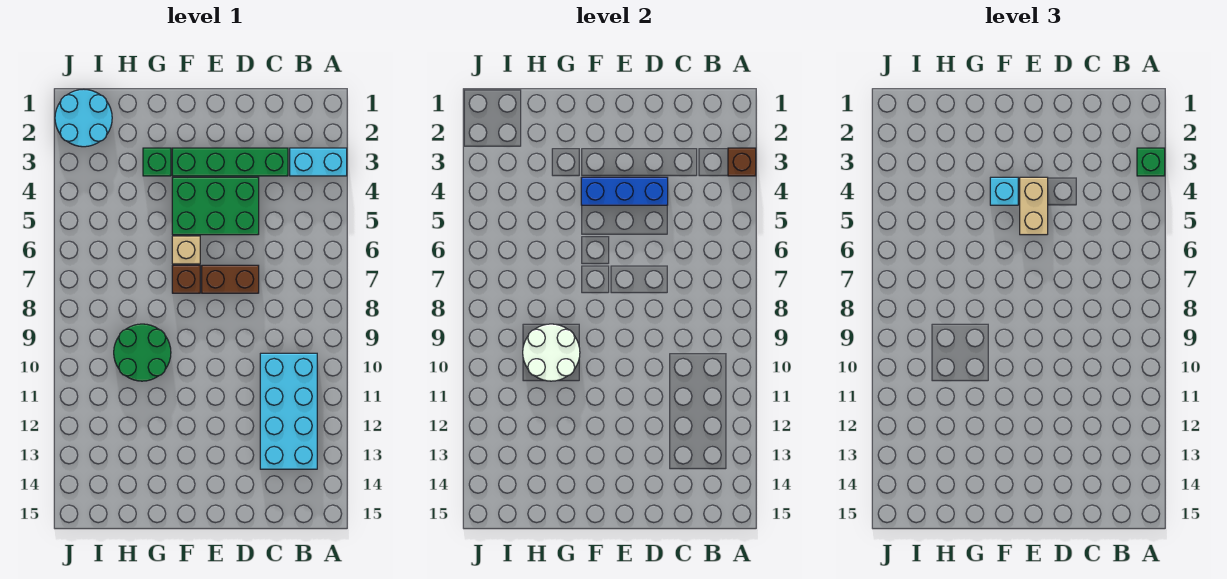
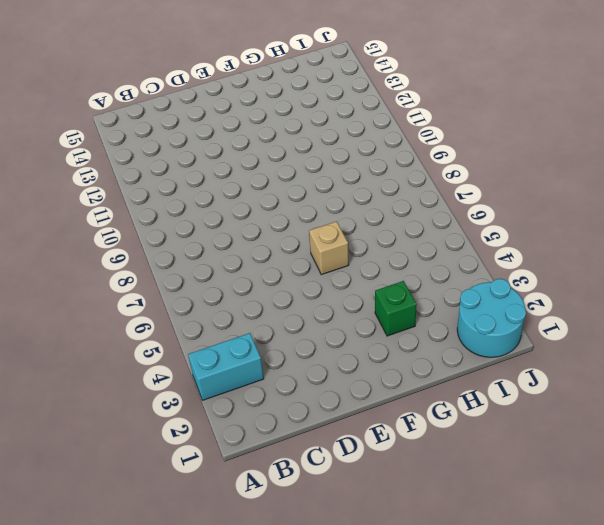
none -> cyan 2x4 brick [260,353,317,469]
none -> green 1x4 brick [172,148,288,176]
none -> green 2x3 brick [172,177,259,235]

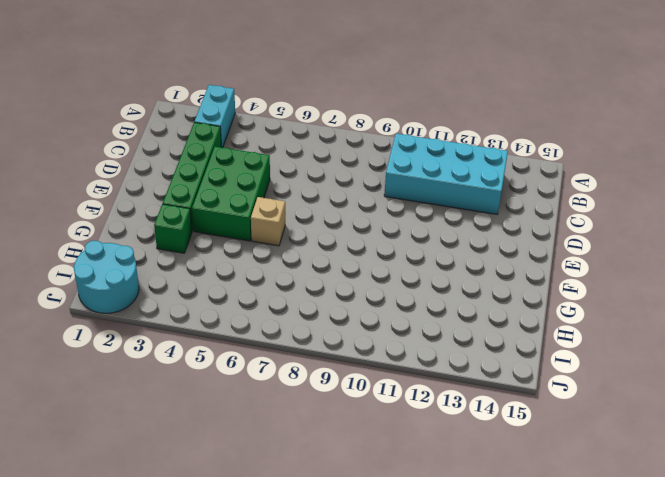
none -> brown 1x2 brick [202,265,259,293]
none -> brown 1x1 brick [172,265,200,293]
none -> green 2x2 round brick [114,324,171,381]

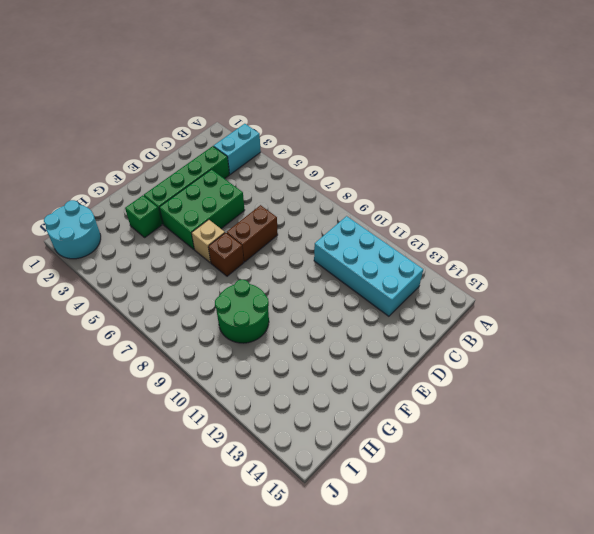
none -> brown 1x1 brick [728,148,756,176]
none -> blue 1x3 brick [581,177,668,205]
none -> white 2x2 round brick [523,324,580,381]

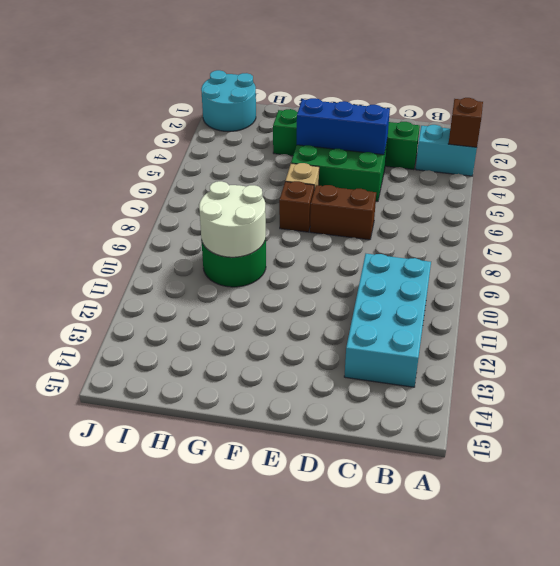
none -> green 1x1 brick [1137,148,1165,176]
none -> tan 1x2 brick [1020,177,1048,235]
none -> cyan 1x1 brick [990,177,1018,205]

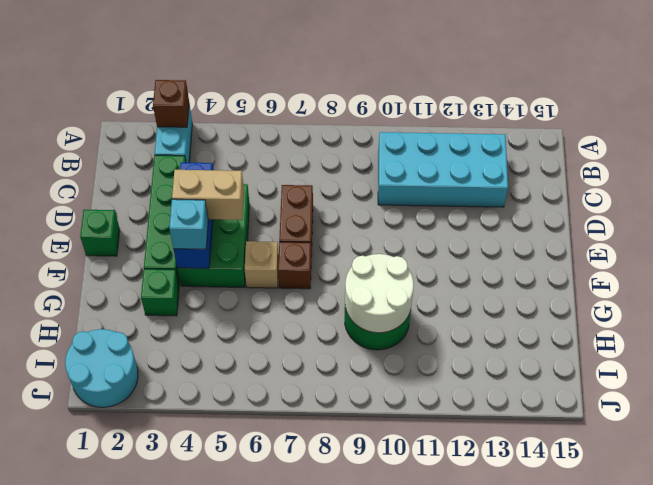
green 1x1 brick [80,210,120,256] -> green 1x1 brick moved to [1137,148,1165,176]

